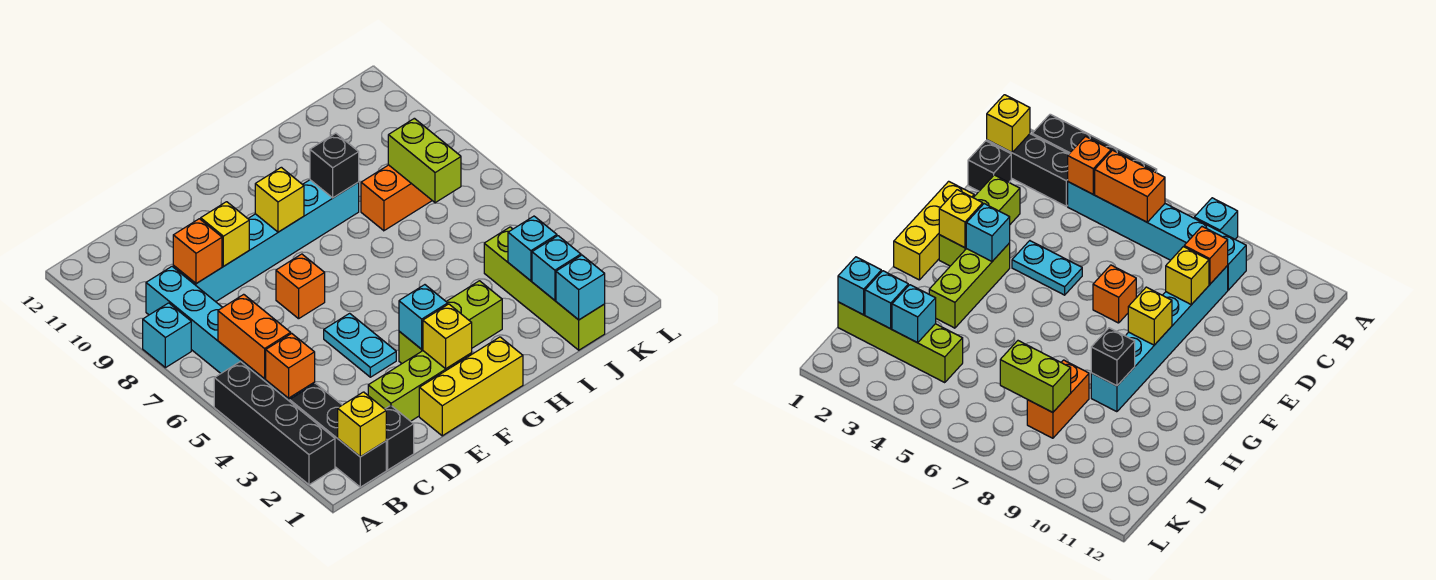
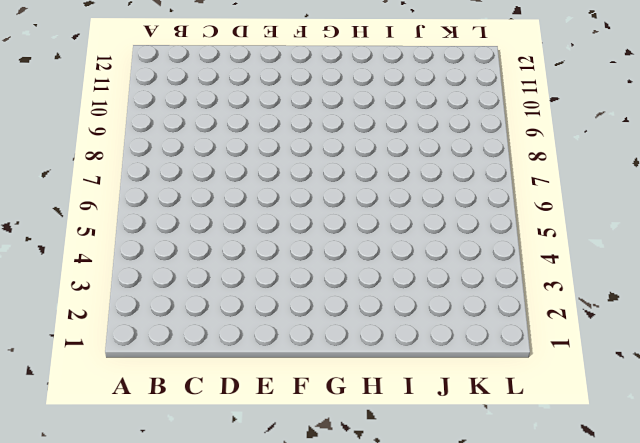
none -> black 1x4 brick [214,362,335,485]
none -> cyan 1x1 brick [143,303,191,368]
none -> black 1x3 brick [290,383,386,487]

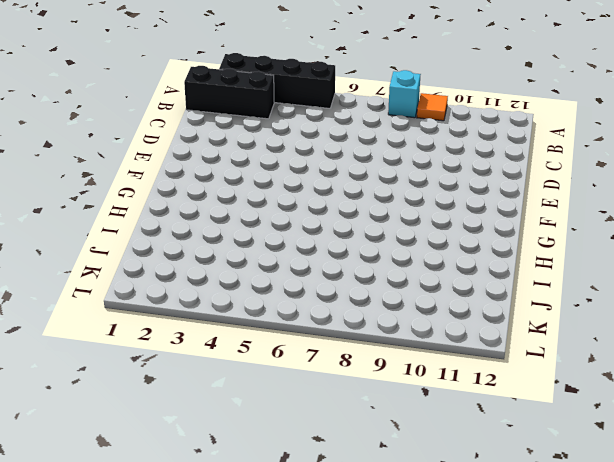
orange 1x1 tile [417,93,448,121] -> none
none -> cyan 1x6 brick [146,267,315,401]
none -> black 1x1 brick [385,405,414,470]
none -> cyan 1x6 brick [173,180,359,302]

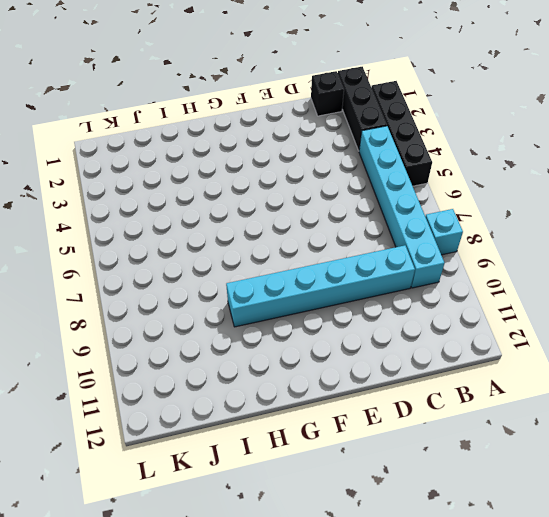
none -> lime 1x3 brick [368,351,472,421]
none -> yellow 1x3 brick [419,337,523,436]
none -> cyan 1x2 plate [324,313,396,377]

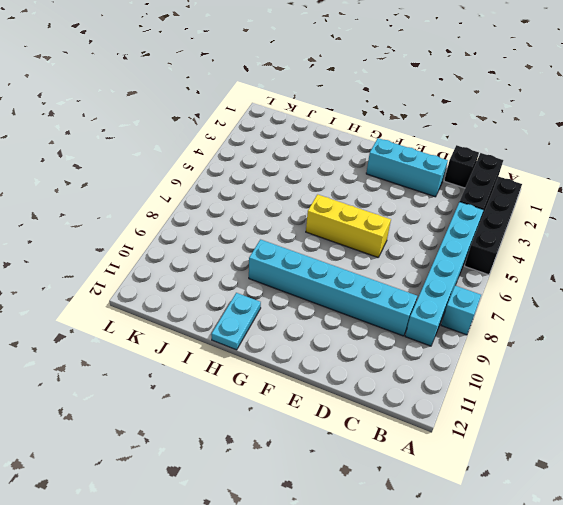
cyan 1x3 brick [366,138,448,197] -> lime 1x3 brick [368,351,472,421]
yellow 1x3 brick [306,194,391,257] -> yellow 1x3 brick moved to [419,337,523,436]
cyan 1x2 plate [211,293,261,350] -> cyan 1x2 plate moved to [324,313,396,377]
none -> orange 1x1 brick [276,254,325,319]
none -> lime 1x3 brick [399,281,502,363]
none -> orange 1x2 brick [361,165,432,231]

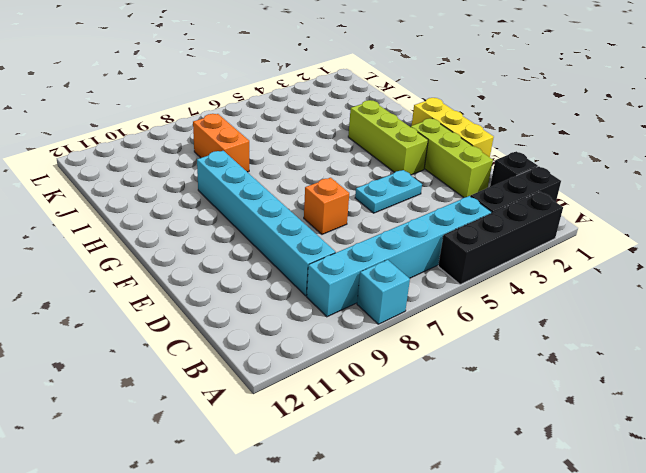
none -> lime 1x4 brick [484,227,605,350]
none -> yellow 1x1 brick [338,392,386,457]
none -> orange 1x1 brick [266,333,315,398]

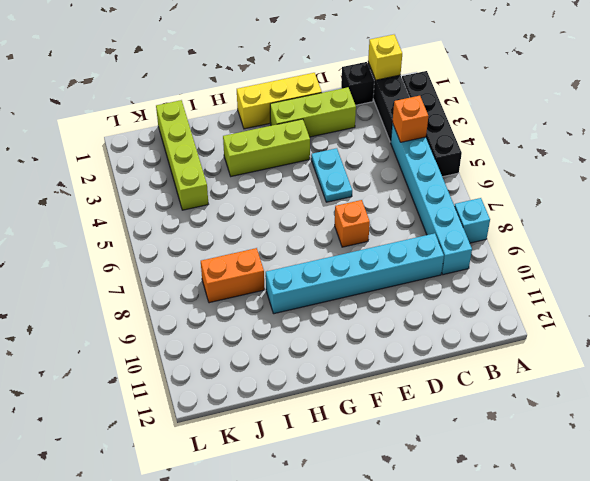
none -> orange 1x2 brick [218,294,291,379]
none -> orange 1x1 brick [173,219,222,284]
none -> yellow 1x1 brick [201,202,249,266]

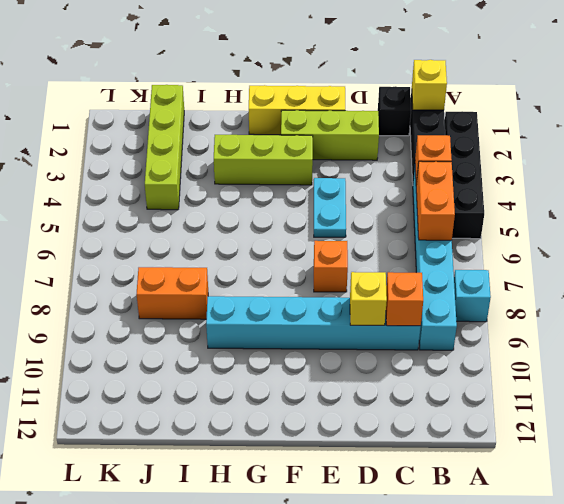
none -> yellow 1x1 brick [423,304,472,369]
none -> cyan 1x1 brick [399,285,448,349]
none -> yellow 1x1 brick [255,167,304,232]

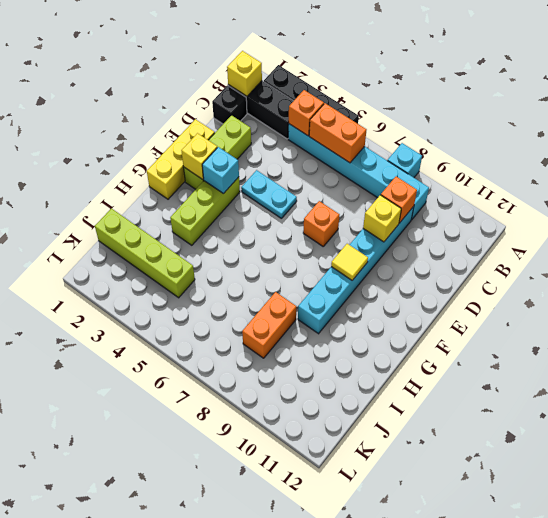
yellow 1x1 tile [331,244,368,280] -> yellow 1x1 brick [255,167,304,232]
none -> black 1x1 brick [310,133,359,198]
none -> cyan 1x1 brick [556,255,605,320]
none -> cyan 1x1 brick [532,236,581,300]

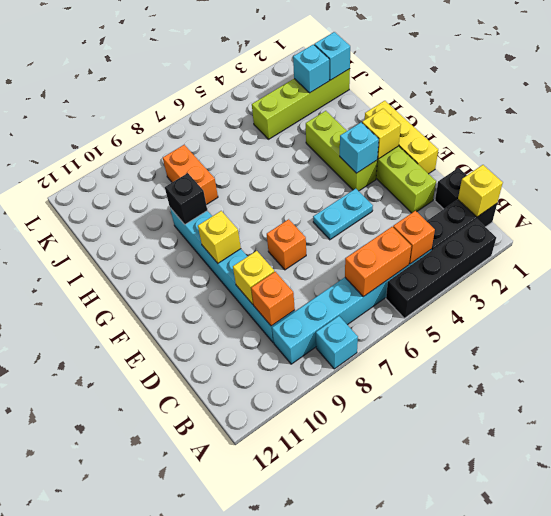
none -> cyan 1x1 brick [508,216,557,281]
none -> lime 1x2 brick [388,118,461,203]

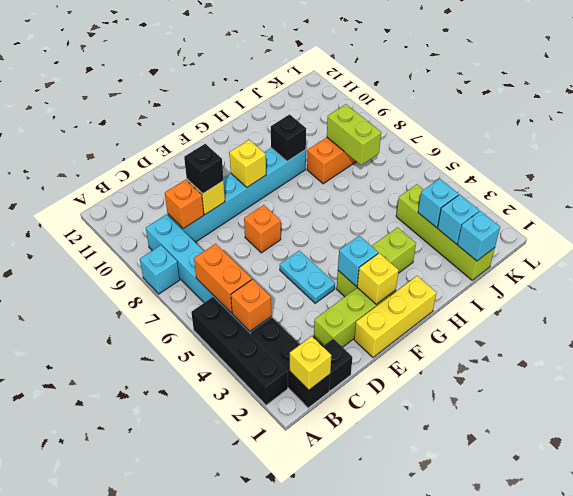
black 1x1 brick [184,144,224,193] -> none

